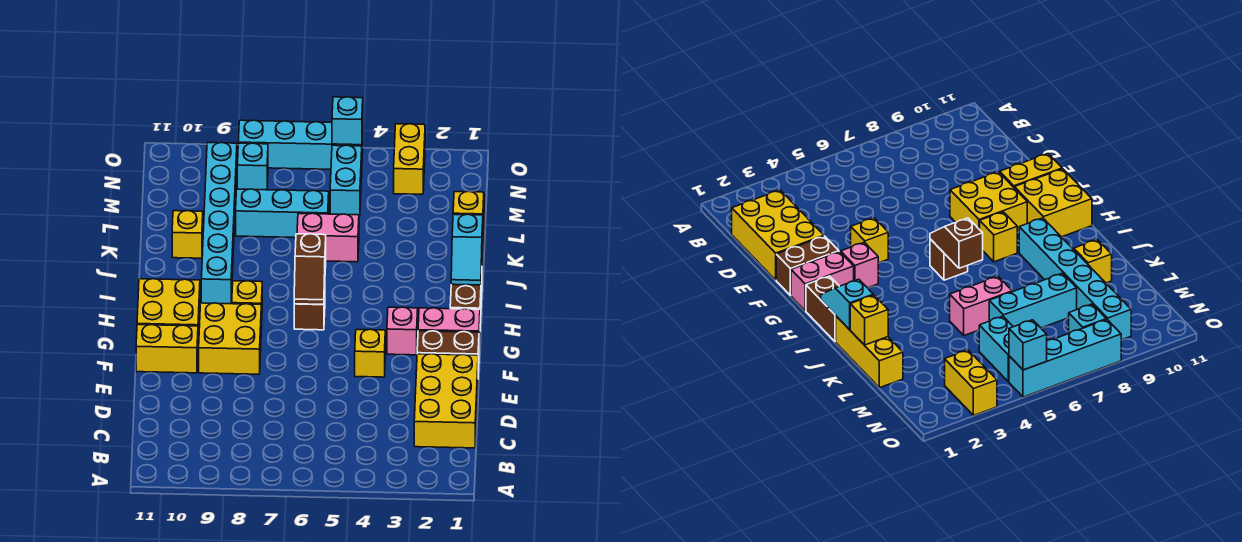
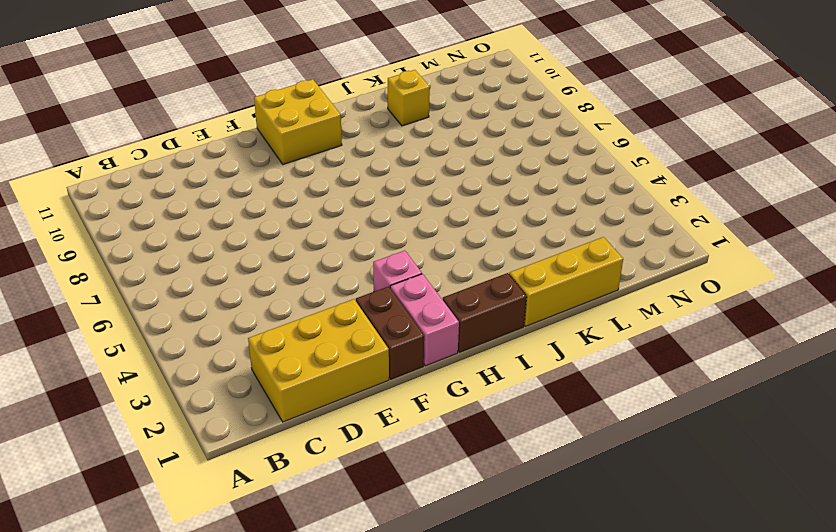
none -> yellow 1x1 brick [355,329,385,377]
none -> yellow 2x2 brick [199,303,261,374]
none -> yellow 1x2 brick [136,325,198,373]

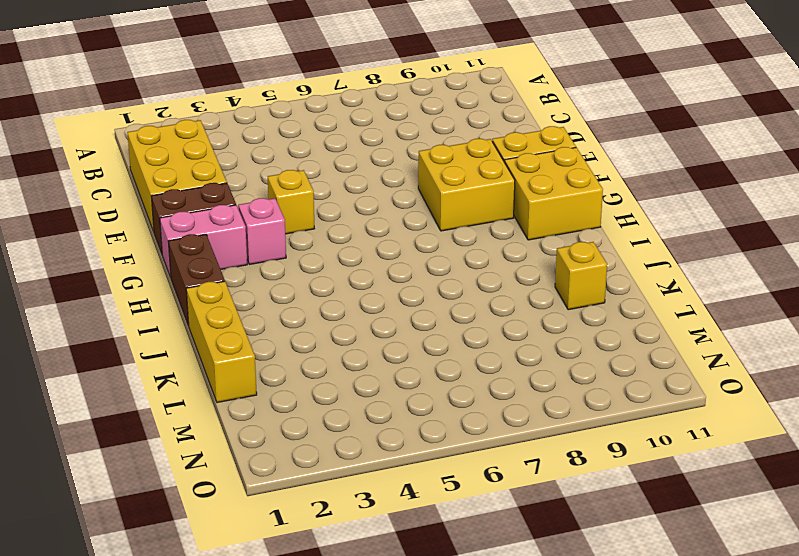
none -> brown 1x1 brick [294,291,325,330]
none -> yellow 1x1 brick [232,281,262,328]
none -> cyan 1x6 brick [201,143,237,304]

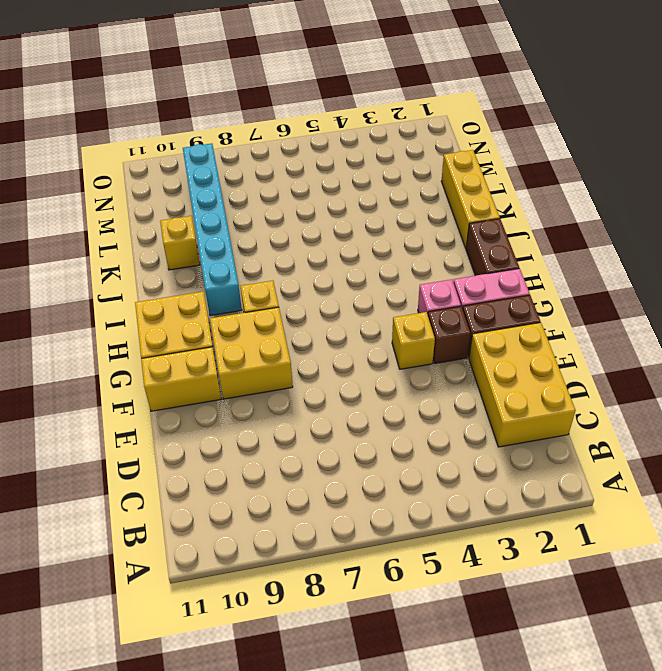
brown 1x1 brick [428,306,470,364] -> brown 1x1 brick moved to [294,291,325,330]
none -> pink 1x2 brick [297,213,359,262]
none -> cyan 1x3 brick [236,189,329,238]
none -> cyan 1x2 brick [330,145,362,216]

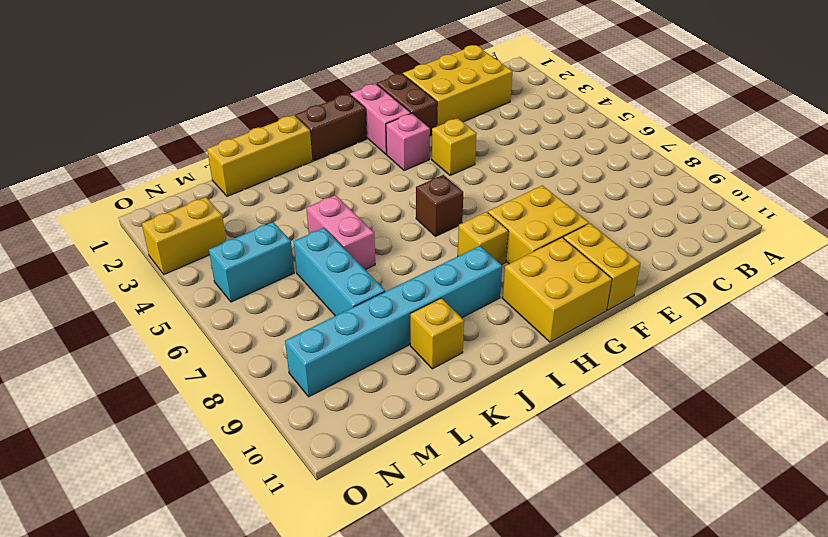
none -> cyan 1x1 brick [237,143,268,190]
none -> cyan 1x4 brick [238,120,363,169]
none -> brown 1x2 slope [294,234,326,305]

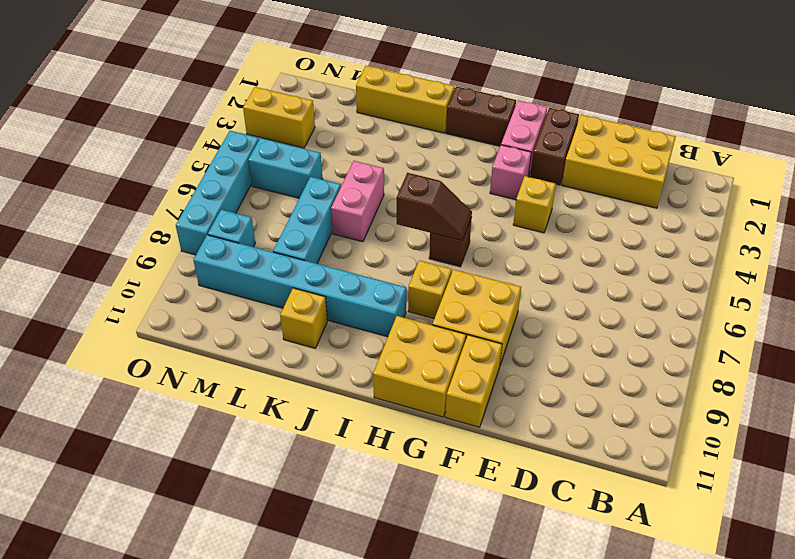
none -> cyan 1x2 slope [451,214,483,285]
none -> yellow 1x1 brick [453,191,484,226]
none -> cyan 1x1 brick [332,97,363,145]

